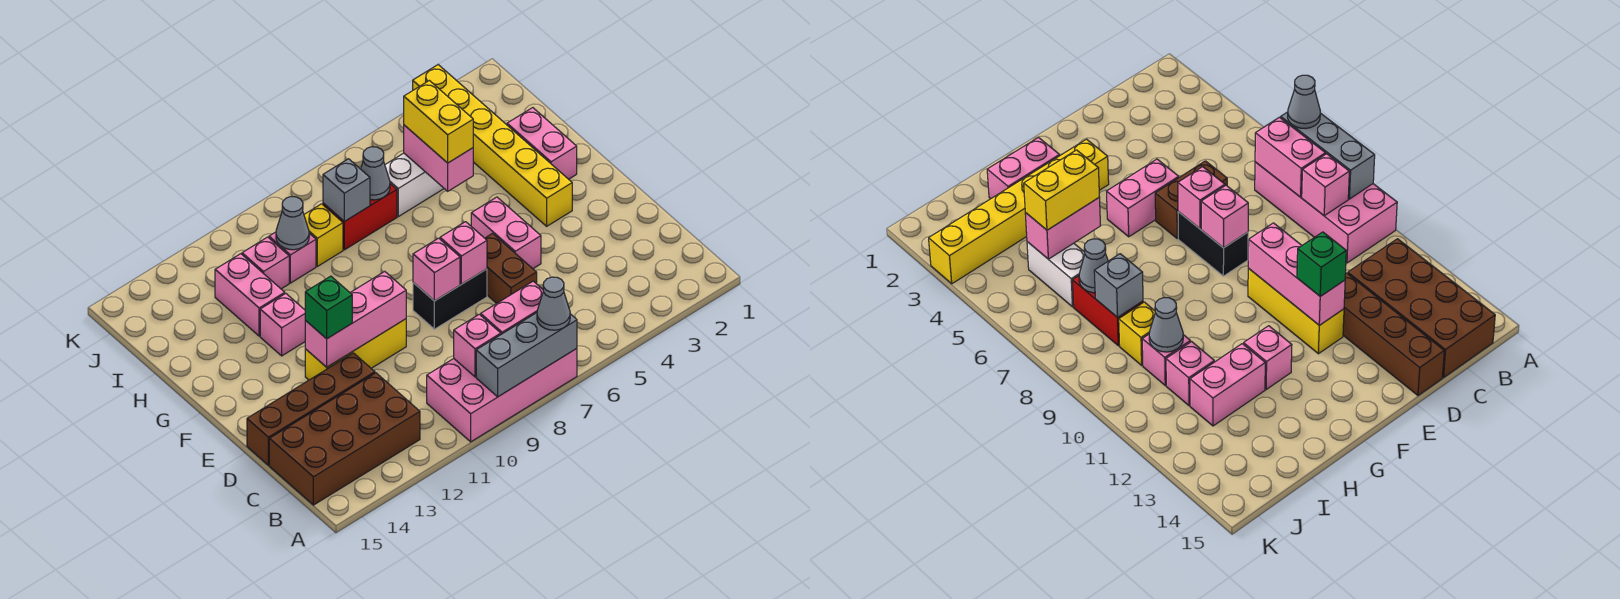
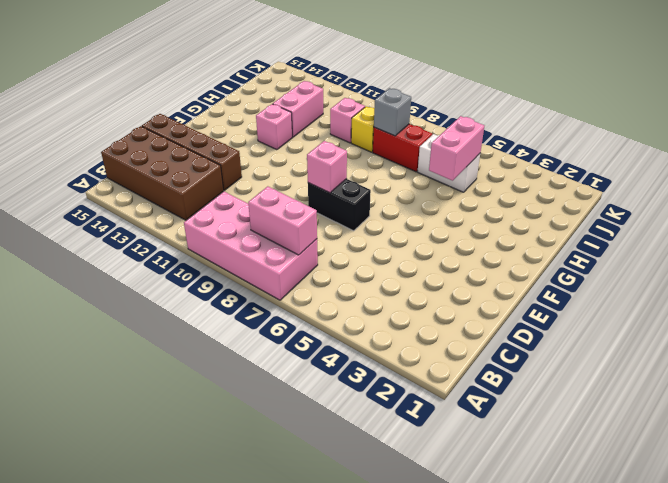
none -> brown 1x2 brick [485,234,537,303]
none -> pink 1x2 brick [471,197,541,269]
none -> yellow 1x3 brick [305,319,406,380]

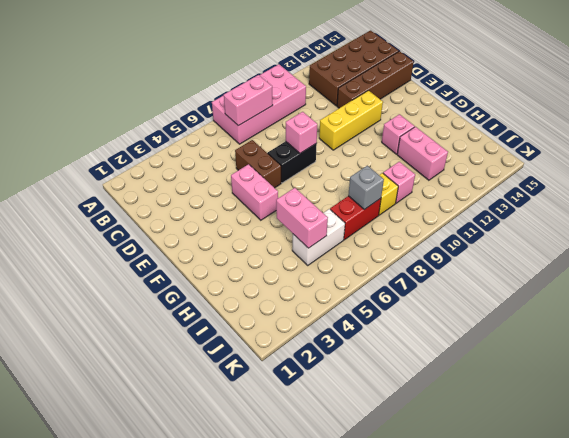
none -> yellow 1x6 brick [413,65,572,226]
none -> pink 1x2 brick [507,108,577,179]
none -> pink 1x1 brick [242,237,289,289]

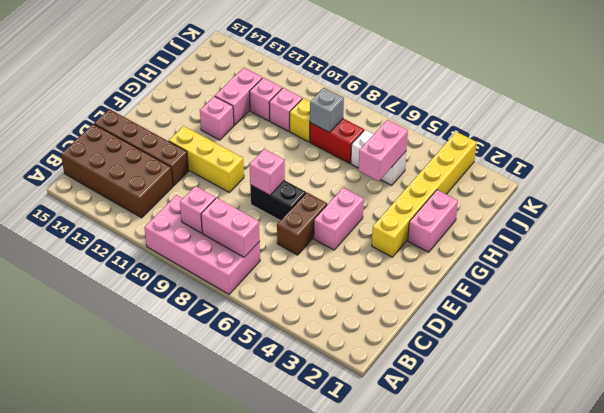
none -> grey 1x3 brick [476,313,577,397]
none -> pink 1x1 brick [440,222,487,284]
none -> pink 1x3 brick [305,271,406,367]

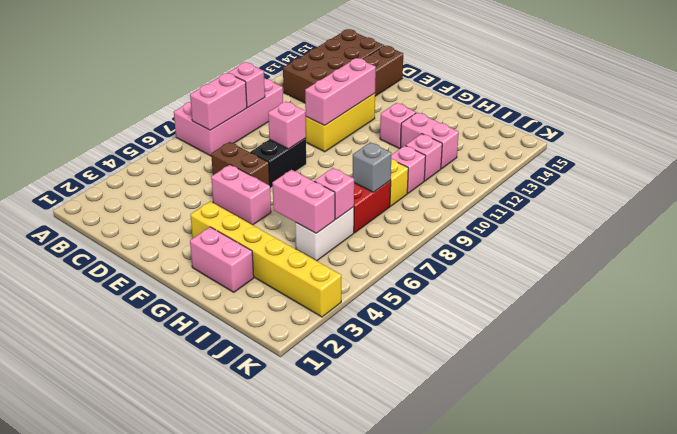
pink 1x1 brick [314,168,354,219] -> pink 1x1 brick moved to [440,222,487,284]
none -> grey 1x3 brick [476,313,577,397]
none -> grey 1x1 cone [361,147,390,200]
none -> grey 1x1 cone [276,197,309,250]

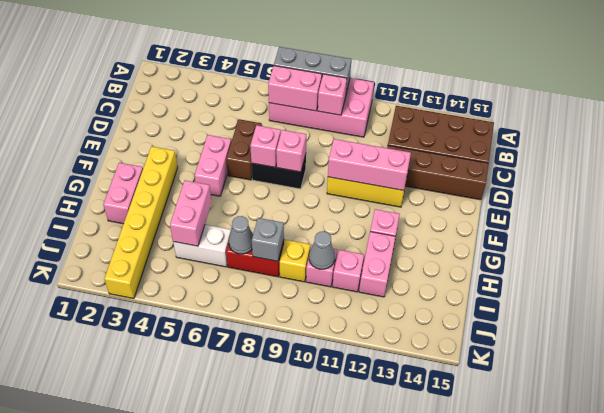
none -> grey 1x1 cone [537,277,570,330]
none -> green 1x1 brick [305,276,352,339]
none -> yellow 1x2 brick [404,81,473,163]

